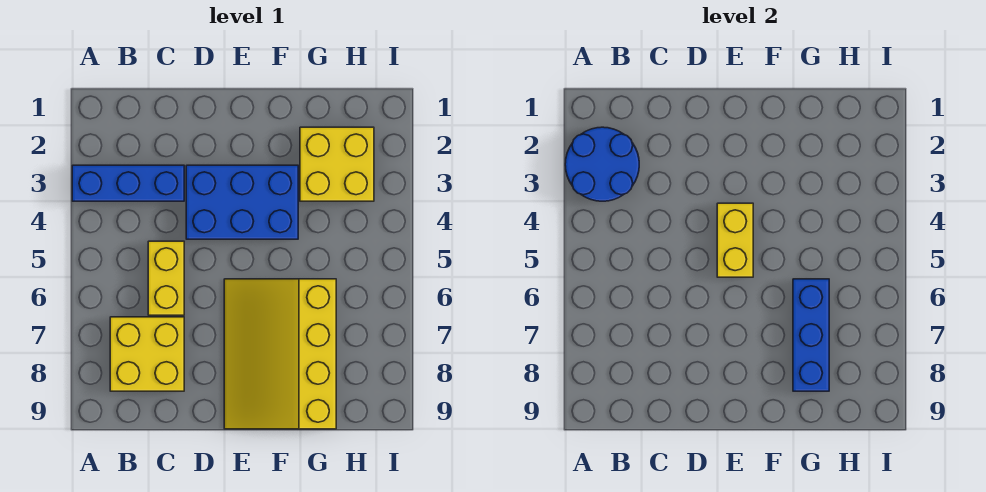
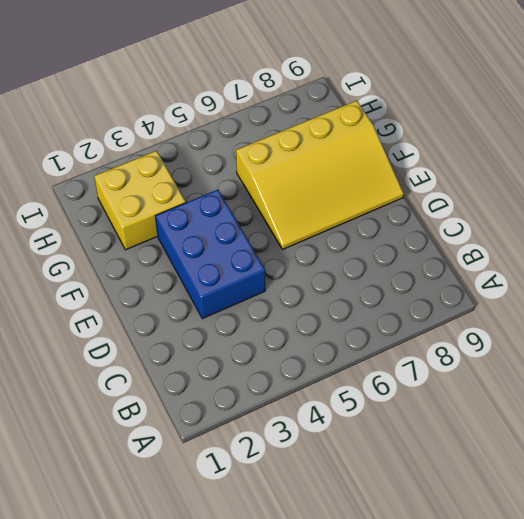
none -> blue 1x3 brick [72,165,184,201]
none -> yellow 2x2 brick [110,317,184,391]

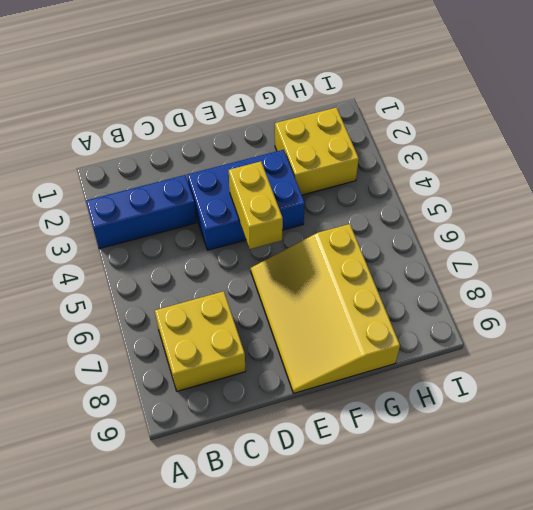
none -> yellow 1x2 brick [148,241,184,315]
none -> blue 2x2 round brick [565,127,639,201]

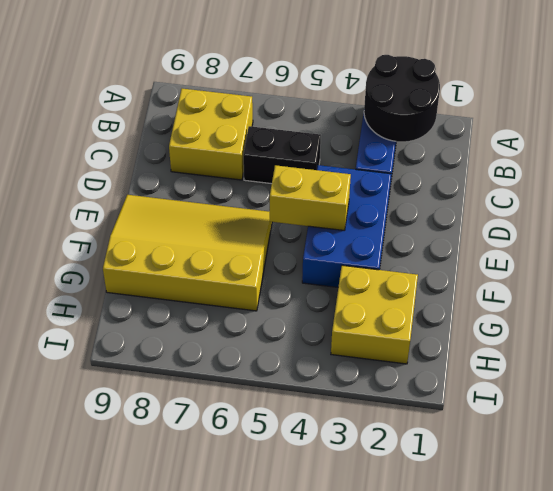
black 2x2 round brick [364,55,440,142] -> blue 2x2 round brick [565,127,639,201]
black 1x2 brick [243,126,321,184] -> yellow 1x2 brick [148,241,184,315]
none -> blue 1x3 brick [793,279,829,391]

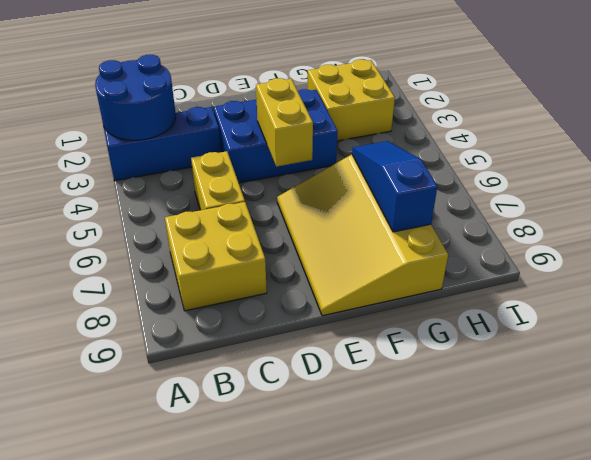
blue 1x3 slope [352,141,437,232] -> blue 1x3 brick [793,279,829,391]

